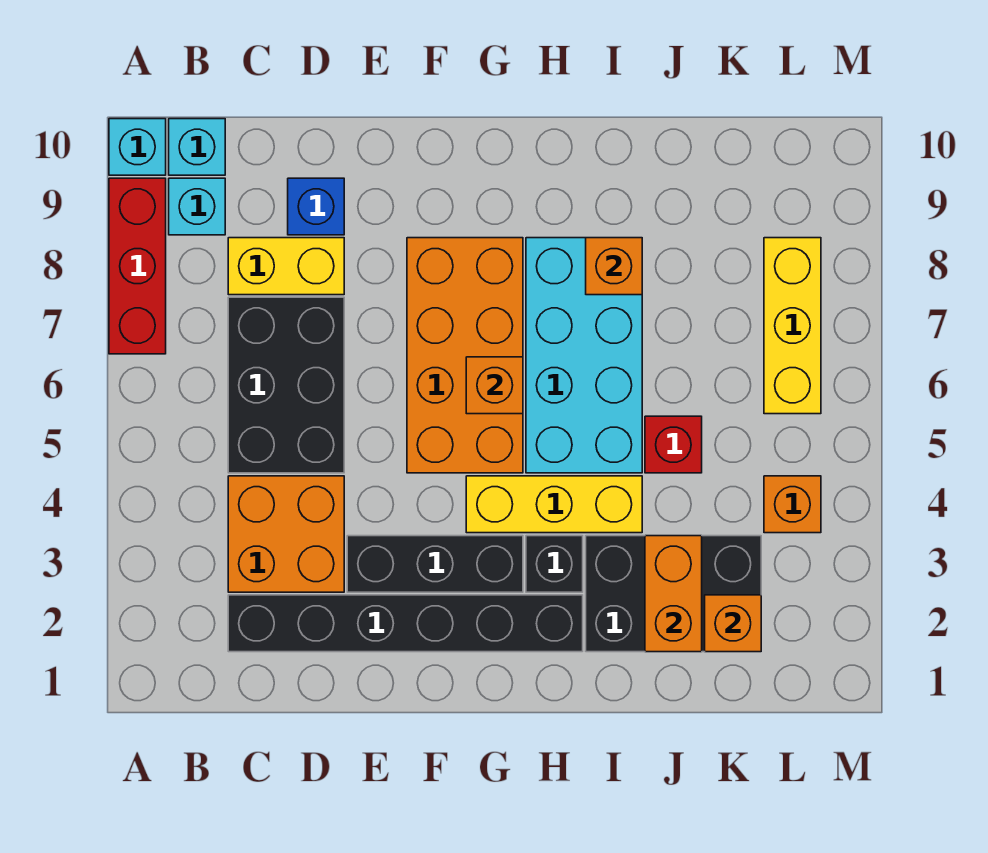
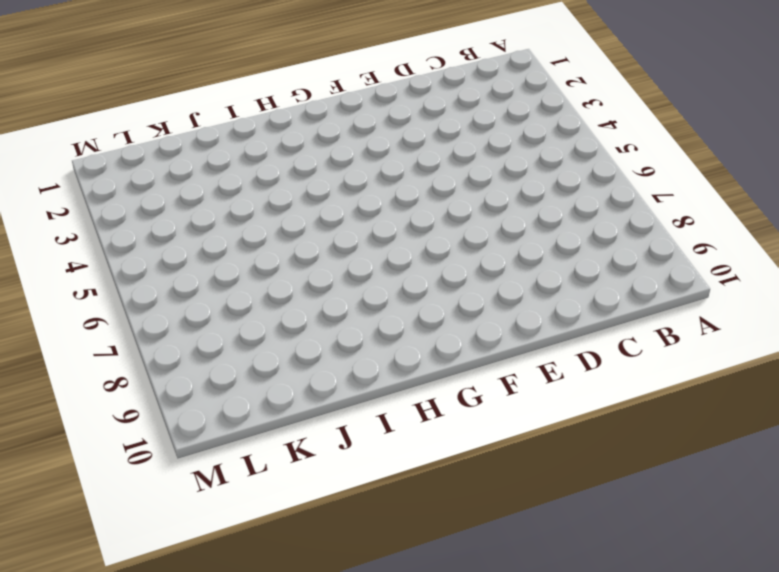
none -> red 1x3 brick [109,178,166,354]
none -> cyan 1x1 brick [109,119,166,175]
none -> cyan 1x1 brick [169,178,225,235]

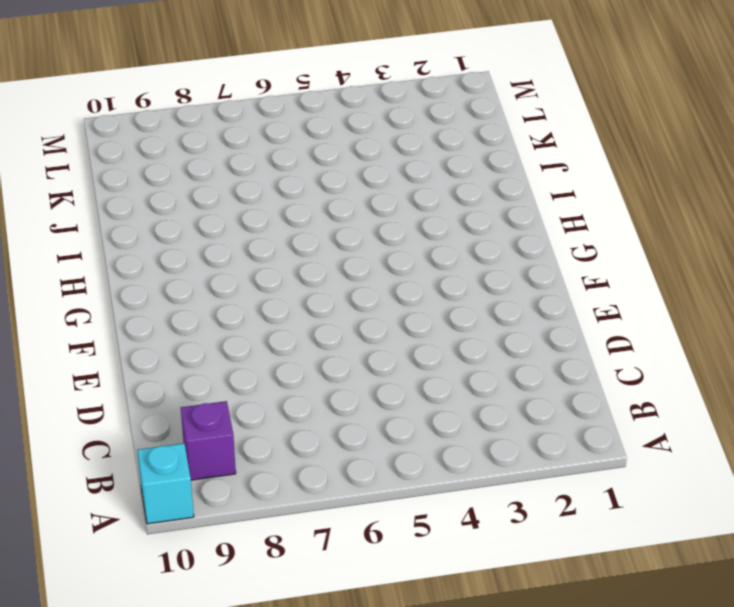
purple 1x1 brick [181,401,236,480] -> cyan 1x1 brick [169,178,225,235]
none -> red 1x3 brick [109,178,166,354]
none -> cyan 1x1 brick [169,119,225,175]
none -> black 1x6 brick [228,595,583,652]

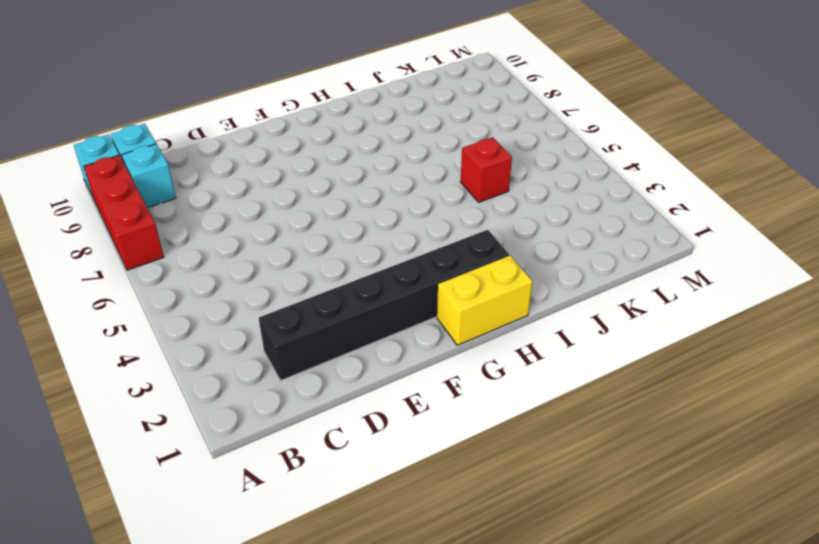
yellow 1x2 brick [437,255,533,345] -> yellow 1x2 brick moved to [228,238,344,295]
none -> orange 2x2 brick [228,476,344,592]
none -> black 2x3 brick [228,297,344,473]
none -> blue 1x1 brick [288,178,344,235]

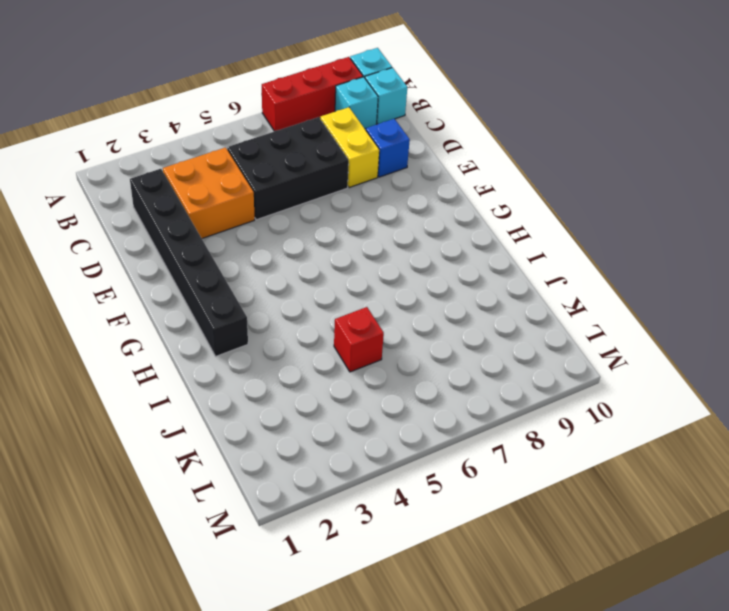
none -> black 1x3 brick [347,536,523,592]
none -> orange 2x4 brick [407,238,523,473]
none -> yellow 1x3 brick [466,476,642,533]

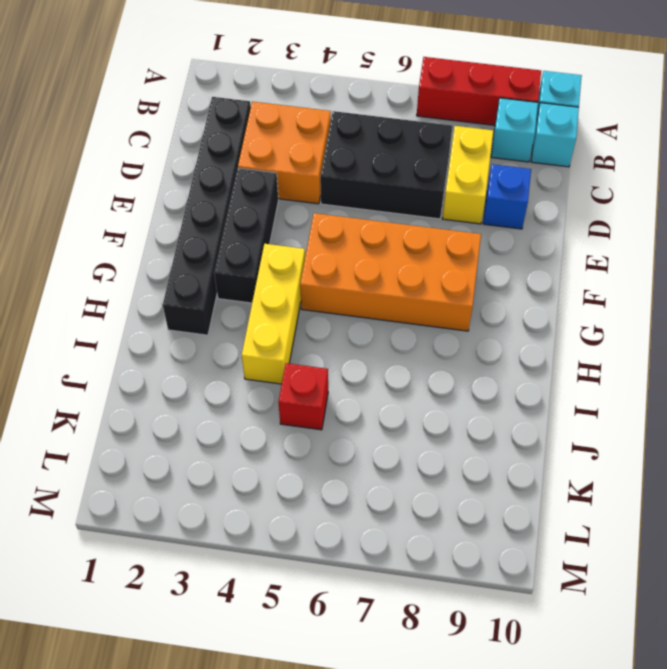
none -> black 1x1 brick [526,536,583,592]
none -> cyan 2x4 brick [526,238,642,473]
none -> black 2x3 brick [586,536,761,652]

